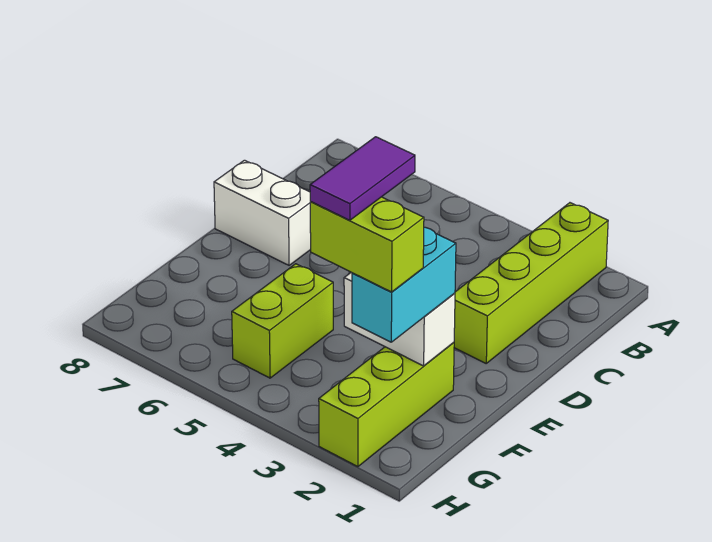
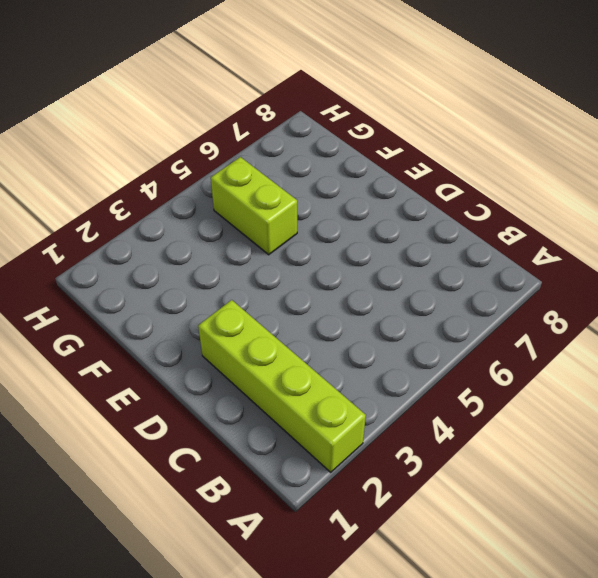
none -> white 1x2 brick [214,160,311,265]
none -> lime 1x3 brick [319,342,454,467]

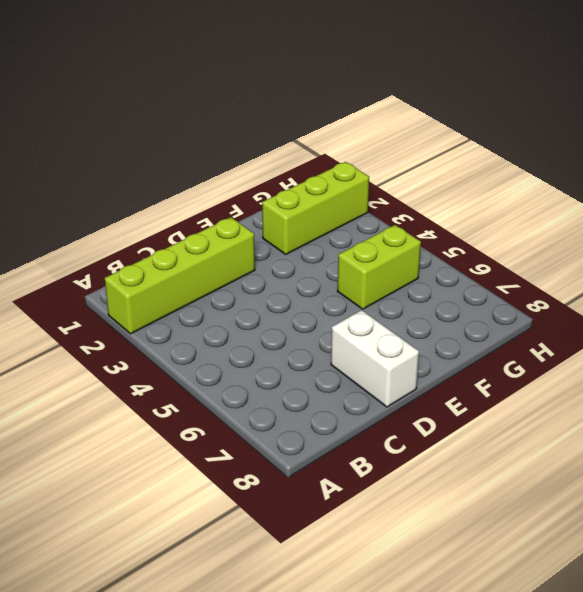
none -> white 1x2 brick [344,272,455,366]
none -> cyan 1x2 brick [352,227,456,342]

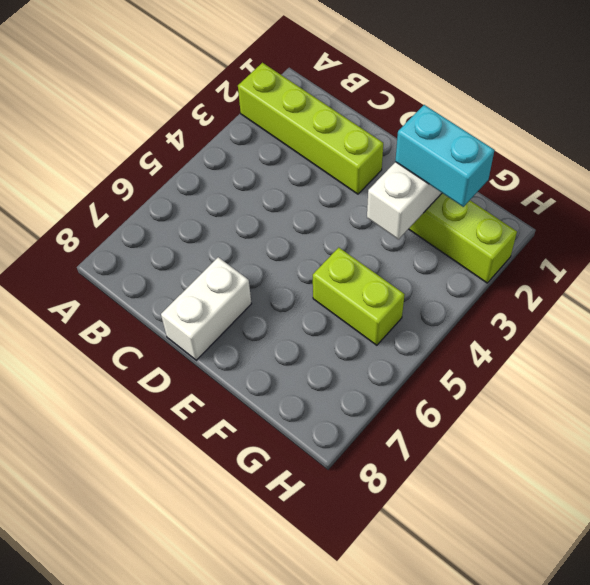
none -> lime 1x2 brick [310,197,424,292]
none -> purple 1x2 tile [310,137,415,220]

